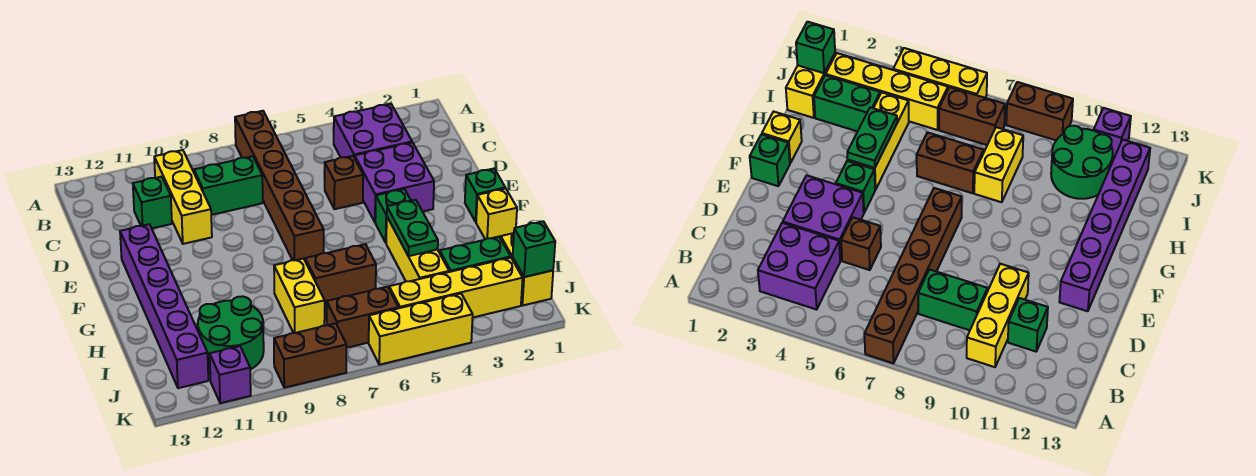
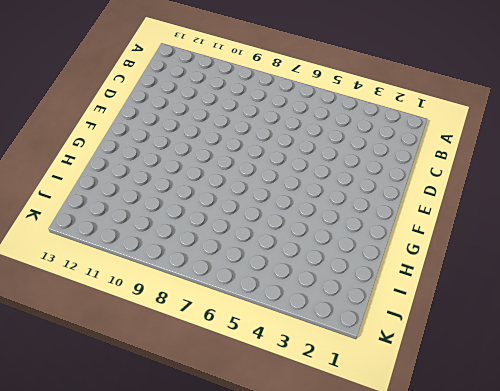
none -> brown 1x6 brick [235,111,324,260]
none -> purple 2x2 brick [334,104,412,158]
none -> yellow 1x3 brick [154,150,212,244]

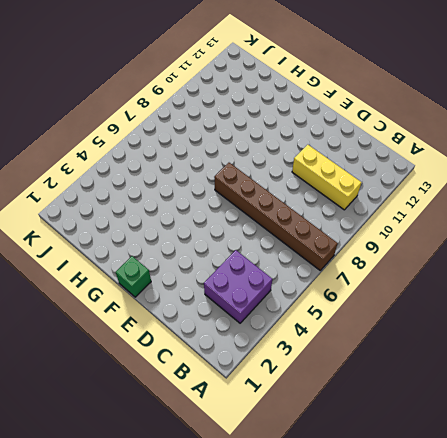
none -> green 1x2 brick [194,156,263,215]
none -> green 1x1 brick [133,177,172,228]
none -> purple 2x2 brick [355,142,434,222]

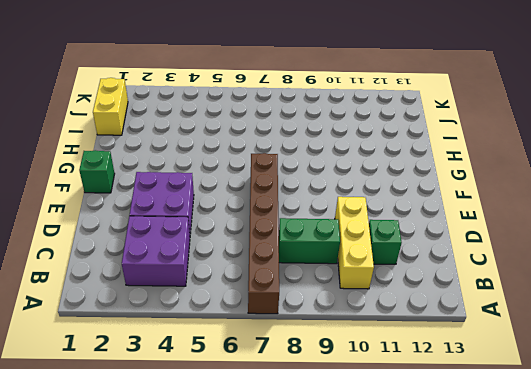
none -> brown 1x1 brick [325,156,363,209]
none -> purple 1x6 brick [120,224,208,388]
none -> green 1x1 brick [375,189,411,242]

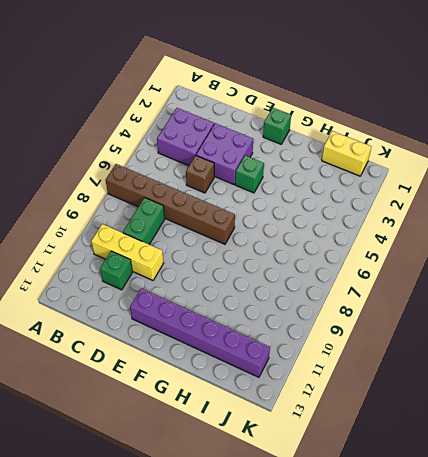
none -> yellow 1x1 brick [476,188,517,239]
none -> yellow 1x3 brick [386,217,449,281]
none -> brown 1x2 brick [305,244,376,304]

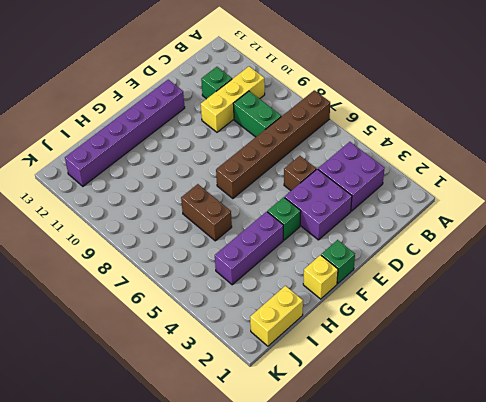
purple 1x3 brick [215,212,283,285] -> yellow 1x3 brick [386,217,449,281]
none -> yellow 1x2 brick [274,259,325,333]
none -> green 1x2 brick [440,237,511,272]
none -> green 2x2 round brick [198,296,264,370]

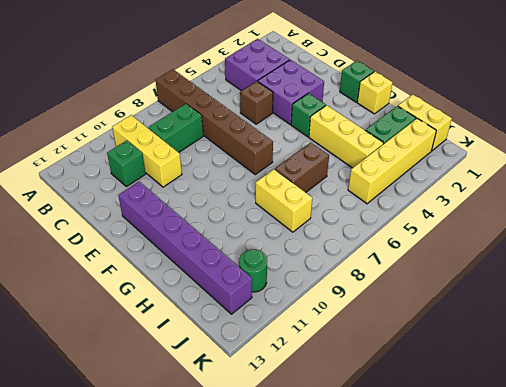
green 1x1 round brick [239,249,267,292] -> green 2x2 round brick [198,296,264,370]
none -> brown 1x2 brick [327,287,398,348]
none -> yellow 1x3 brick [369,294,473,365]
none -> brown 1x2 brick [274,323,346,388]

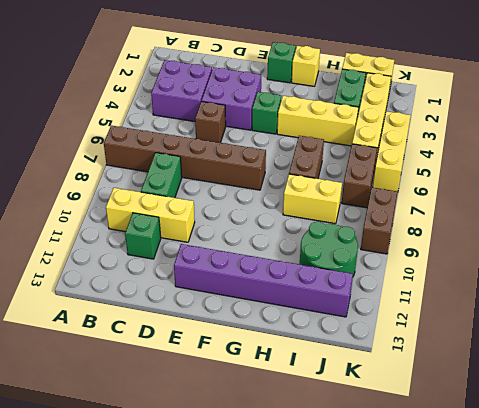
none -> purple 1x1 brick [210,346,251,403]
none -> green 1x2 plate [387,200,438,256]
none -> green 1x1 brick [513,221,555,277]

